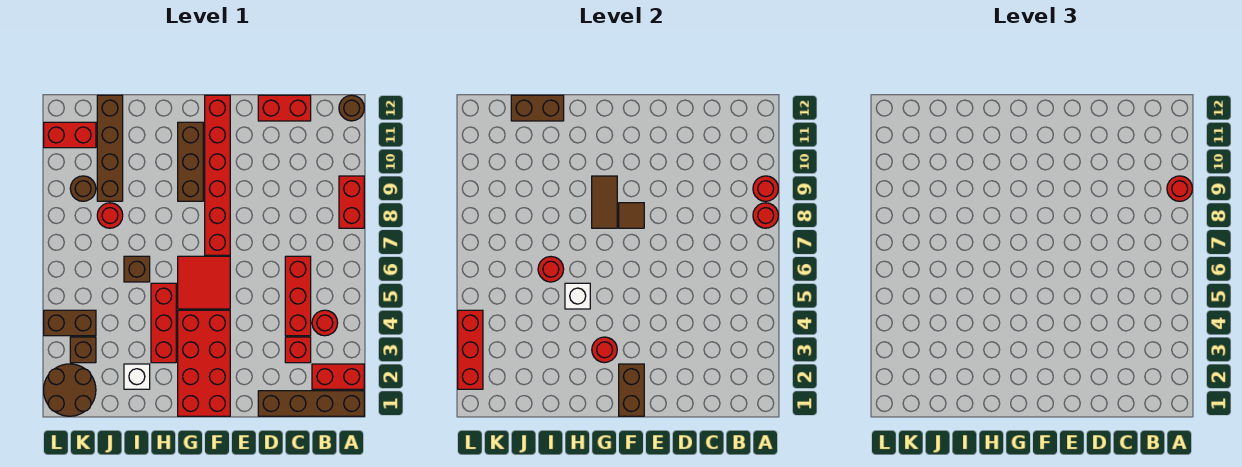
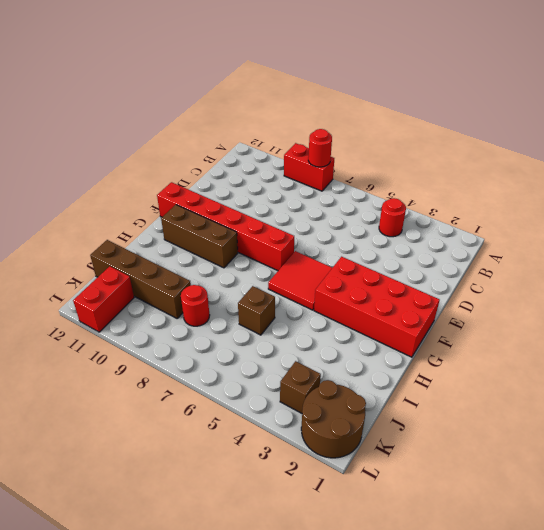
none -> brown 1x4 brick [258,391,364,416]
none -> red 1x2 brick [312,364,364,389]
none -> brown 1x1 round brick [339,95,364,121]
none -> red 1x1 brick [285,337,311,363]

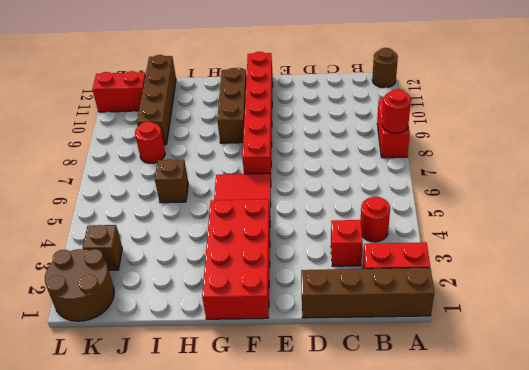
none -> red 1x3 brick [285,256,311,336]
none -> red 1x2 brick [258,95,311,121]
none -> red 1x3 brick [151,283,176,363]
none -> white 1x1 brick [124,364,150,389]

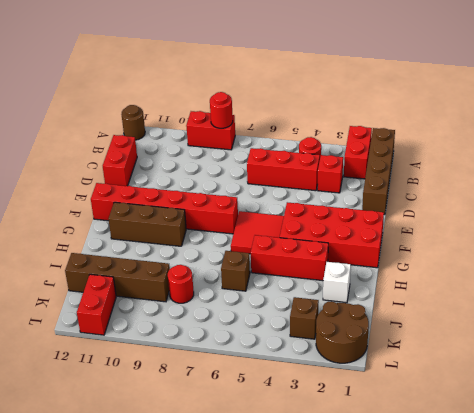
none -> brown 1x2 brick [44,310,96,336]
none -> brown 1x1 round brick [70,176,96,201]
none -> red 1x1 round brick [753,176,778,201]
none -> brown 1x2 brick [619,364,644,416]

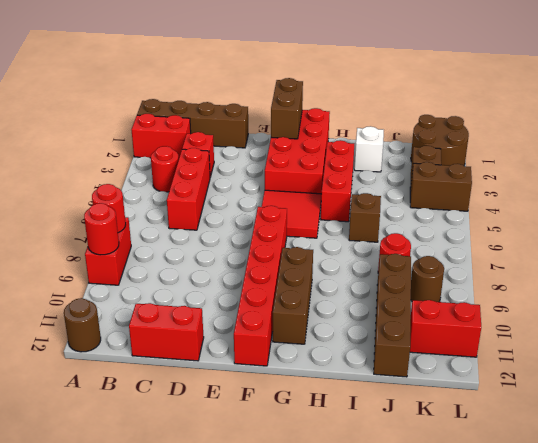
none -> brown 1x1 tile [619,203,644,228]
none -> red 1x1 round brick [592,337,617,363]
none -> brown 1x2 tile [592,176,617,228]
none -> white 1x1 brick [565,283,590,309]

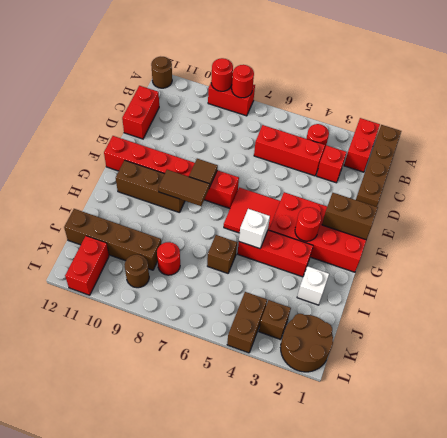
none -> red 1x1 round brick [538,257,564,282]
none -> brown 1x2 brick [511,95,564,121]
none -> red 1x3 brick [458,310,483,389]
none -> red 1x1 round brick [1167,176,1192,201]

